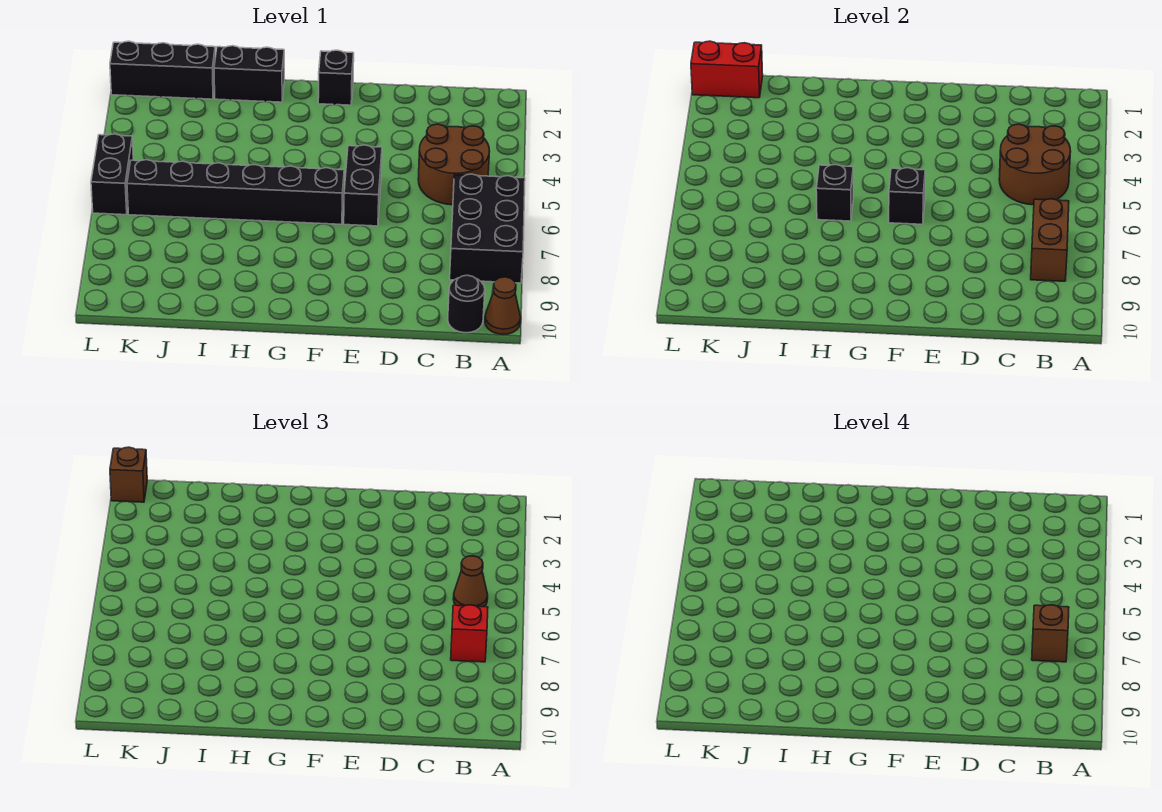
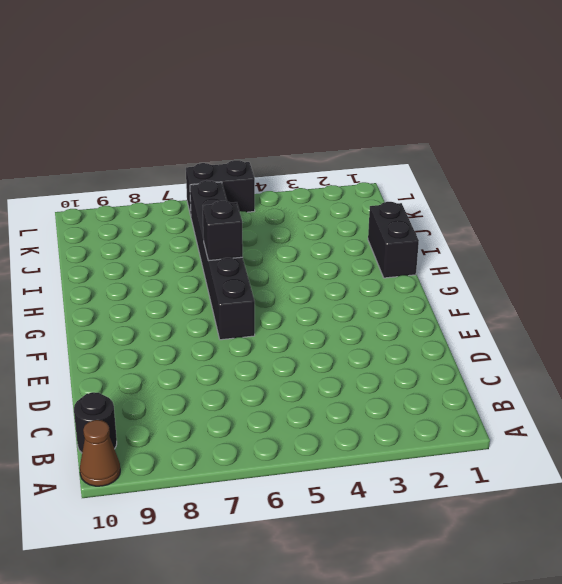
none -> black 2x3 brick [450,174,525,283]
none -> brown 2x2 round brick [418,124,490,205]
none -> black 1x2 brick [344,145,382,226]

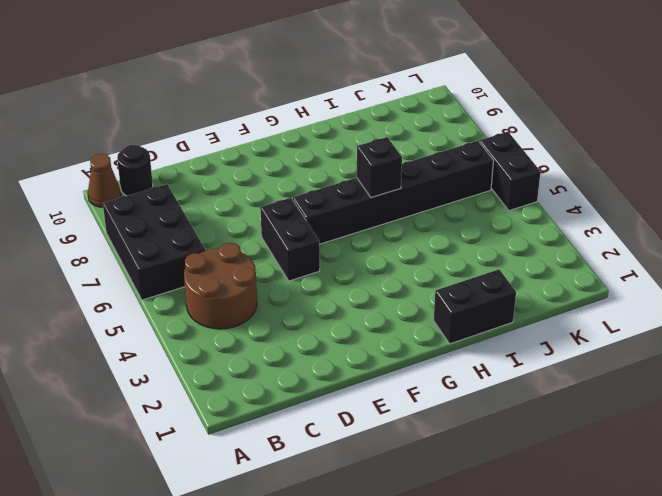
none -> black 1x1 brick [318,50,354,105]
none -> black 1x3 brick [110,41,215,99]
none -> brown 2x2 round brick [999,124,1071,205]

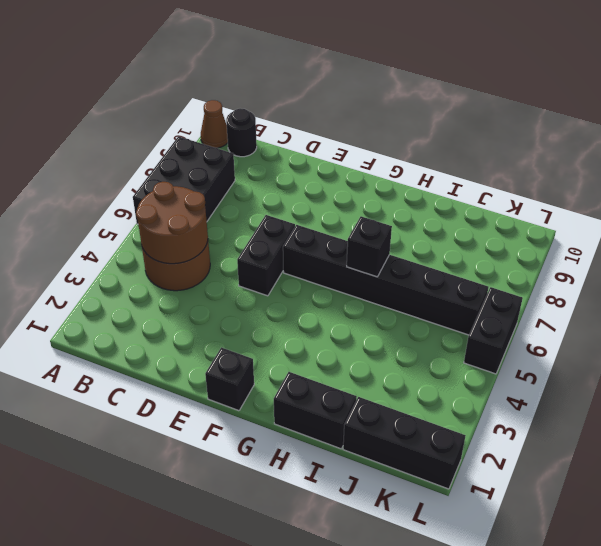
none -> brown 1x2 brick [1031,199,1069,281]
none -> black 1x1 brick [889,168,925,224]
none -> red 1x2 brick [691,41,763,98]

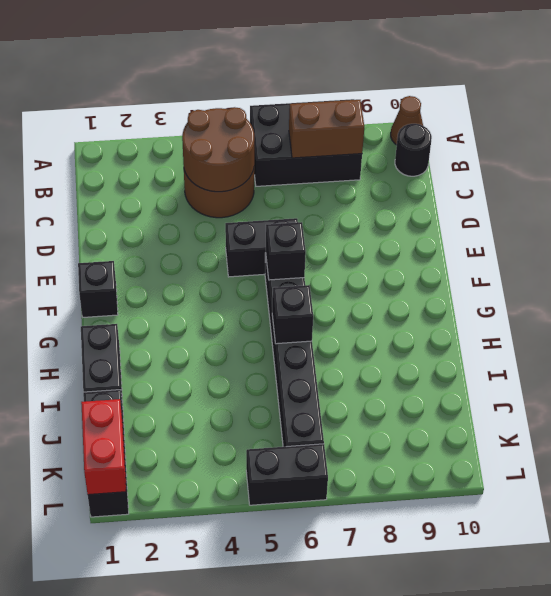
none -> brown 1x1 cone [453,556,488,607]
none -> red 1x1 brick [451,605,488,662]
none -> brown 1x1 brick [110,447,147,502]

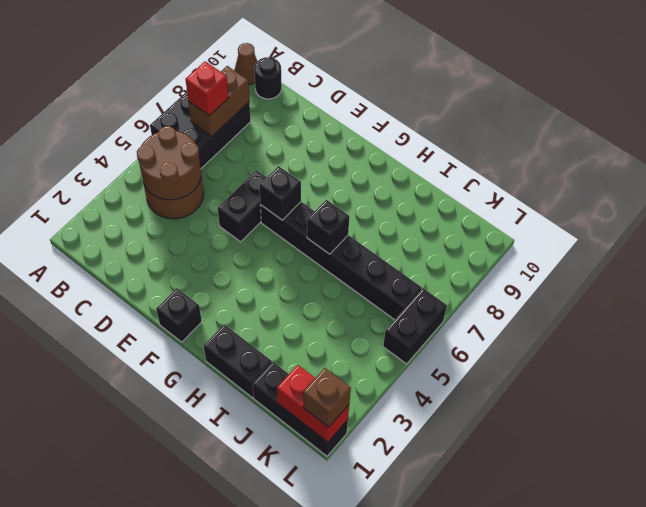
none -> brown 1x1 cone [453,556,488,607]
none -> brown 1x1 brick [1032,605,1069,662]

